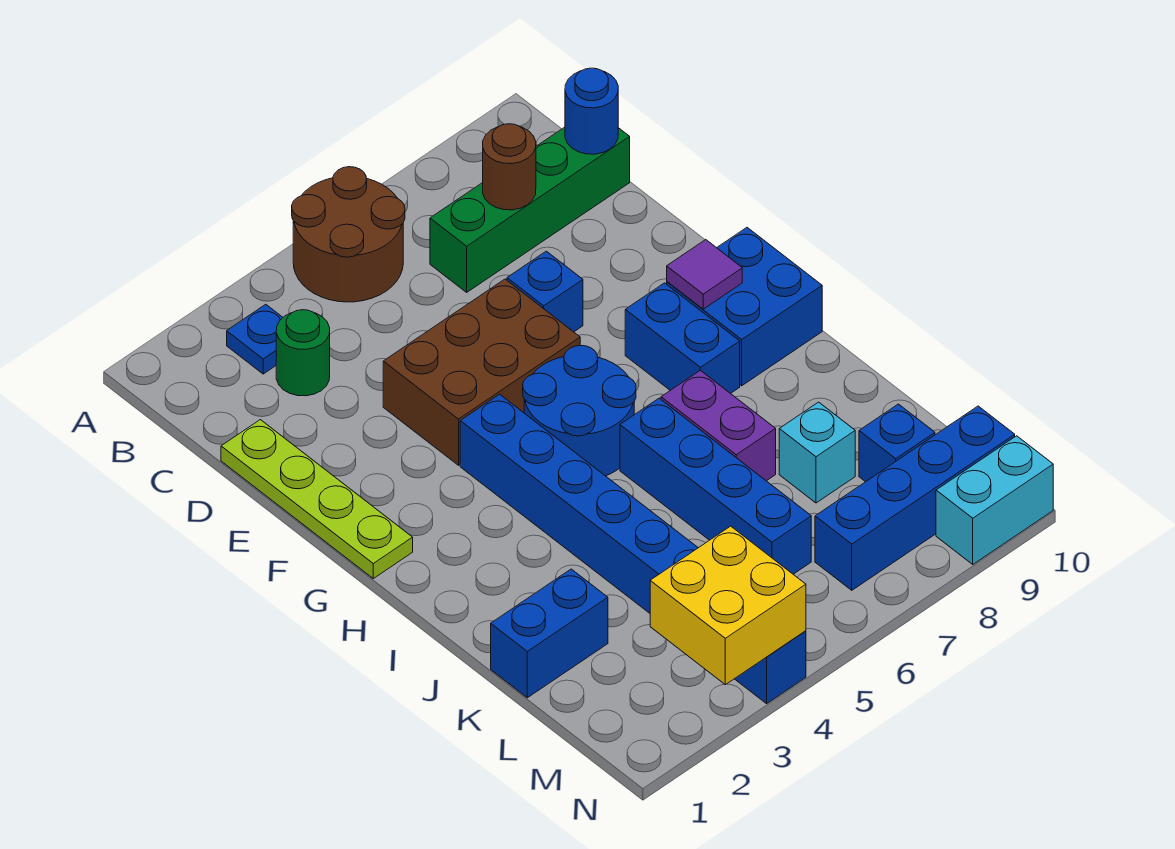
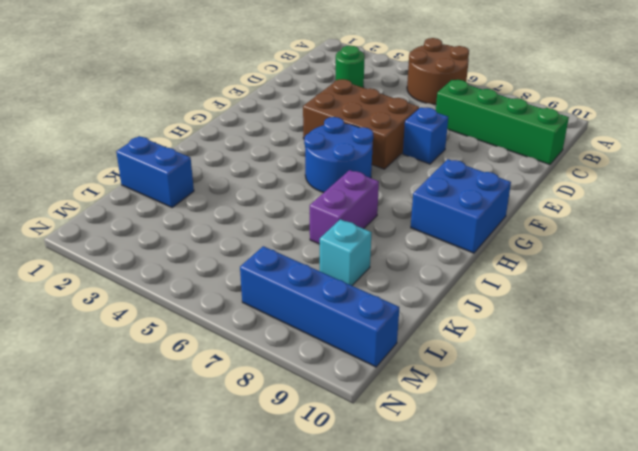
none -> blue 1x1 plate [227,304,283,374]
none -> lime 1x4 plate [221,420,413,578]
none -> blue 1x8 brick [460,394,806,704]

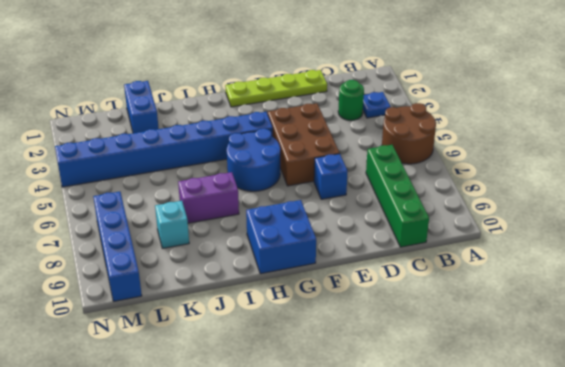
none -> blue 1x2 brick [625,283,740,394]
none -> blue 1x4 brick [620,398,811,574]
none -> blue 1x1 brick [859,404,935,482]

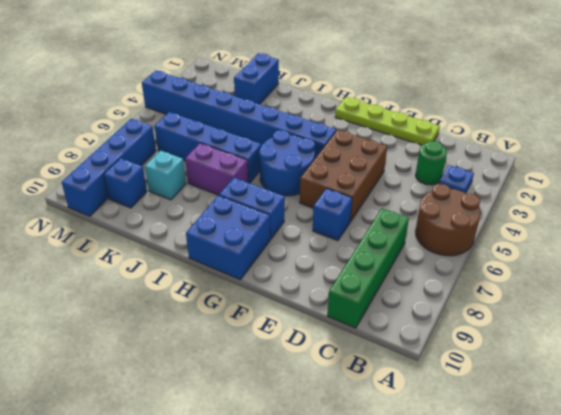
none -> cyan 1x2 brick [936,436,1053,564]
none -> brown 1x1 round brick [483,124,536,210]
none -> blue 1x1 round brick [565,68,618,154]

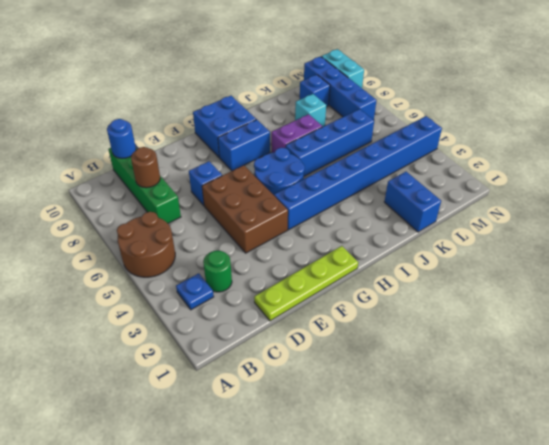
none -> purple 1x1 tile [667,240,742,309]
none -> yellow 2x2 brick [650,526,806,685]

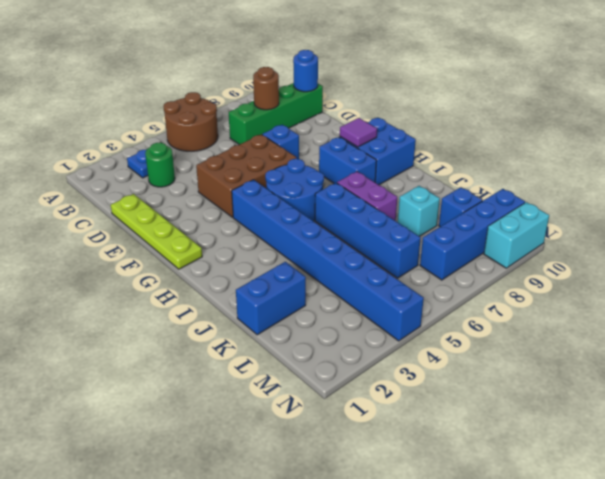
none -> yellow 2x2 brick [650,526,806,685]

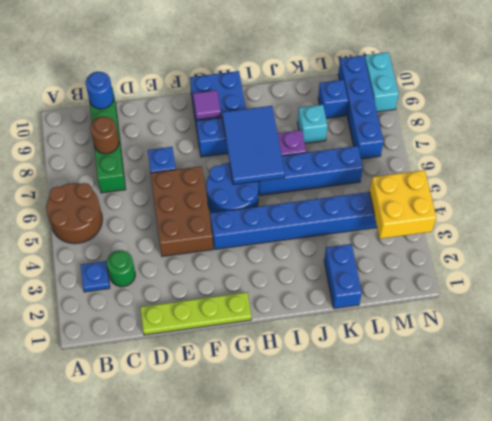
blue 2x3 tile [222,106,285,185] -> none

